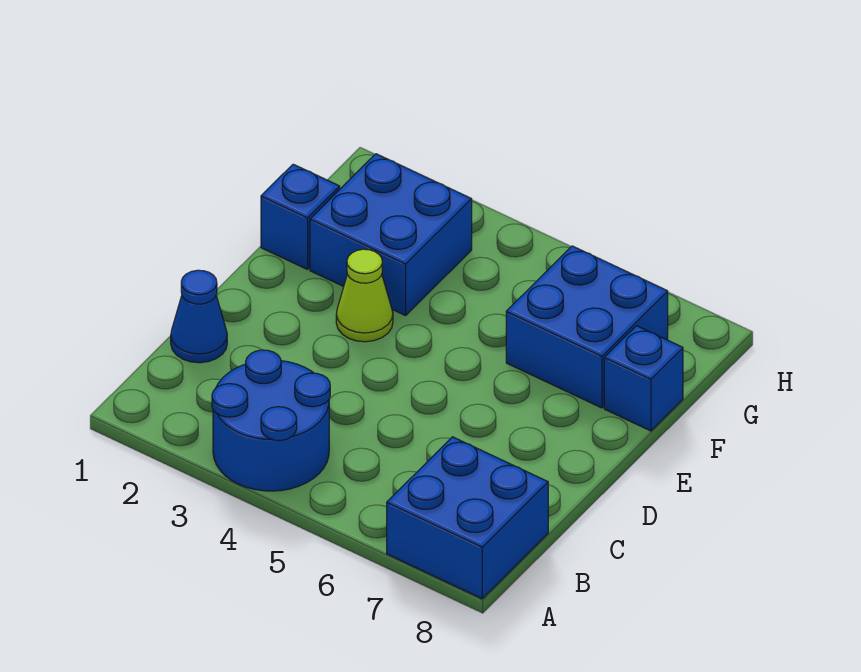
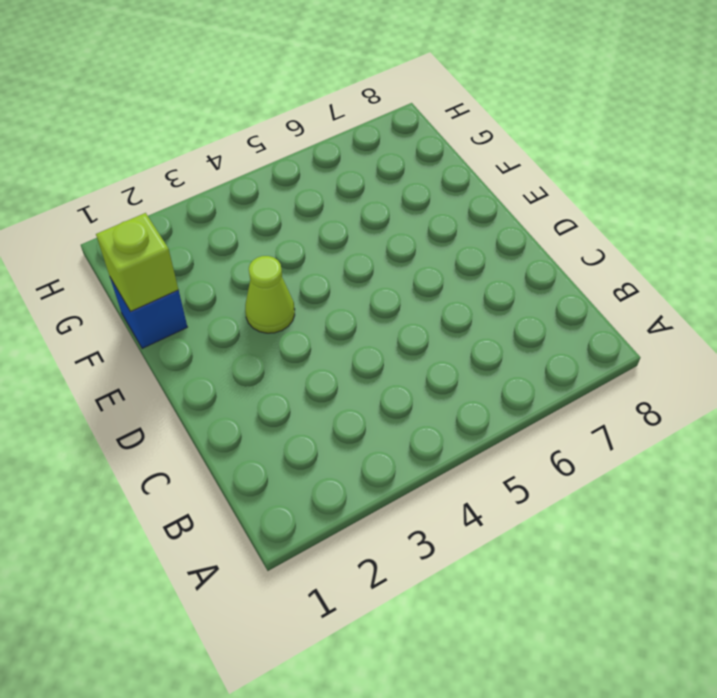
lime 1x1 brick [96,213,178,311] -> none
none -> blue 2x2 round brick [212,350,330,491]
none -> blue 2x2 brick [387,437,548,599]

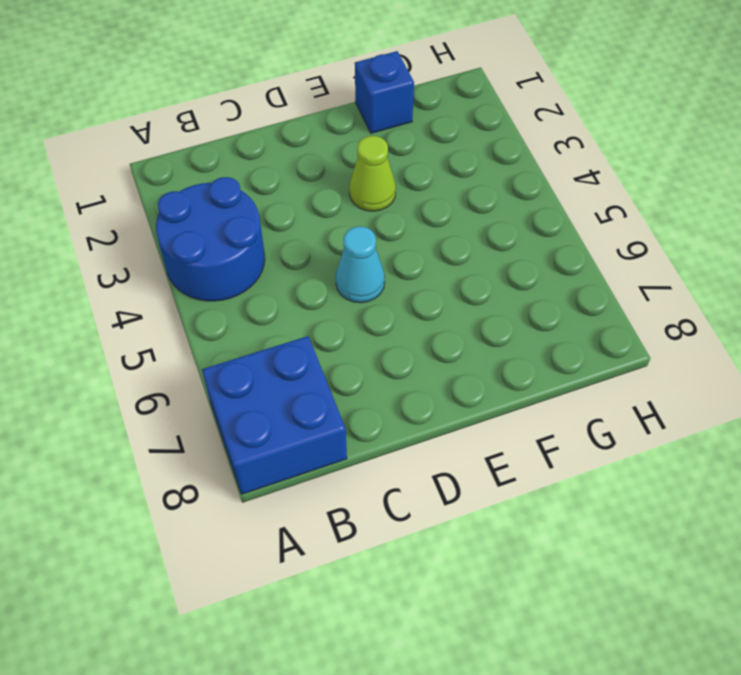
cyan 1x1 cone [336,227,385,303] -> none
none -> blue 1x1 cone [171,270,227,363]
none -> blue 2x2 brick [310,154,472,316]

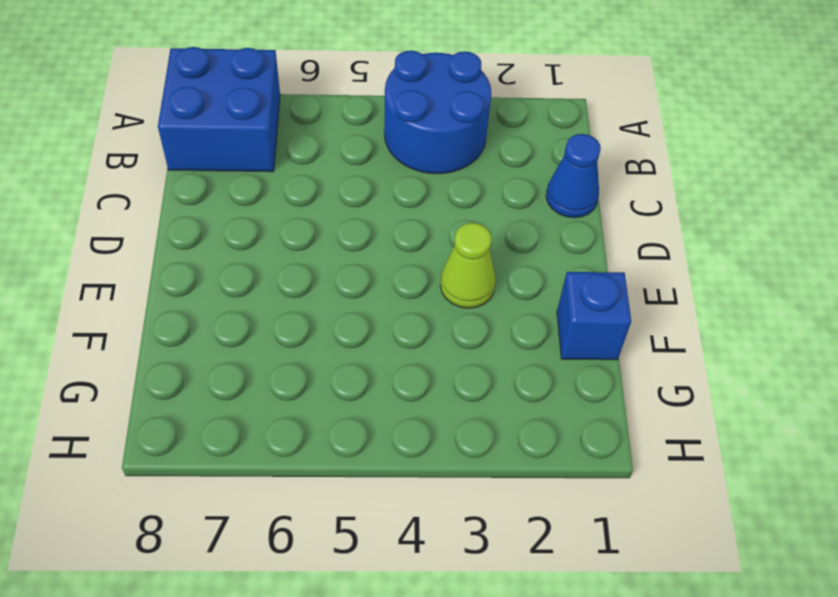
none -> blue 2x2 brick [310,154,472,316]
none -> blue 2x2 brick [506,246,668,408]

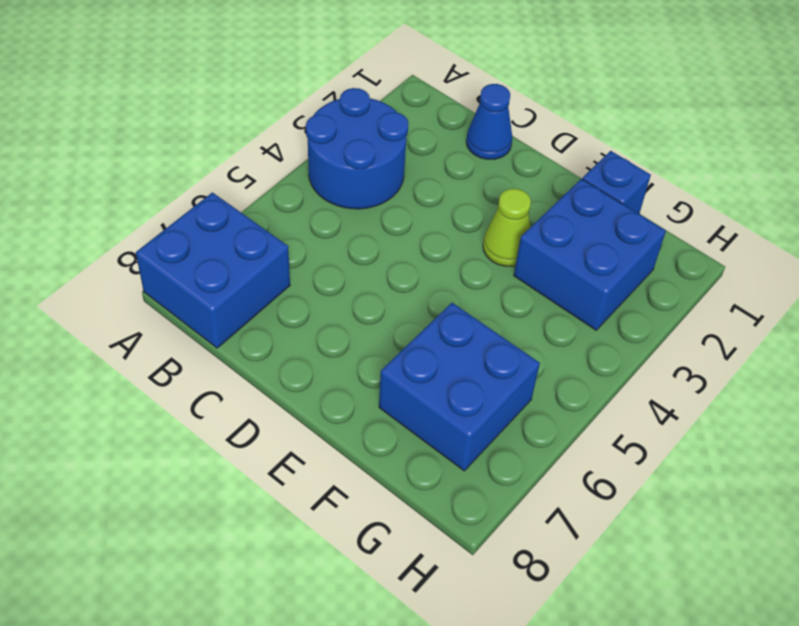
none -> blue 1x1 brick [604,326,683,431]

